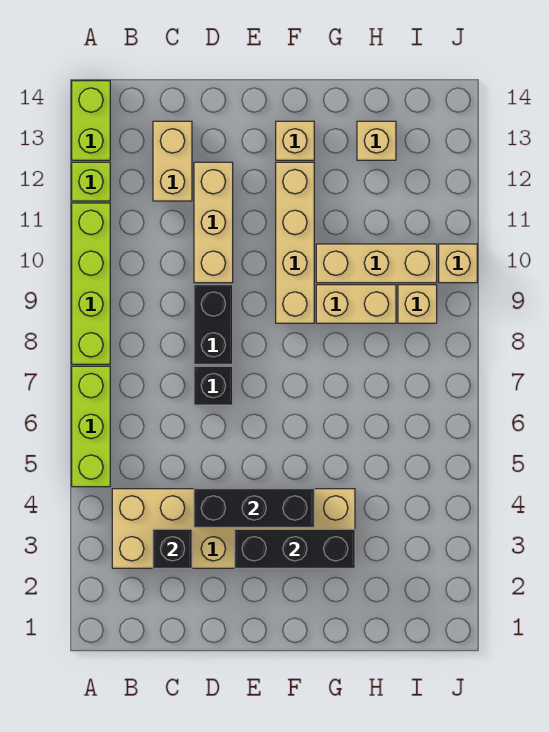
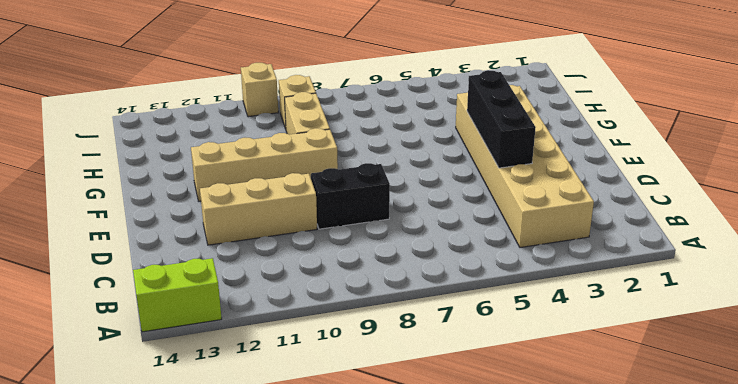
none -> lime 1x3 brick [72,366,110,487]
none -> lime 1x4 brick [72,203,110,364]
none -> lime 1x1 brick [72,162,110,201]

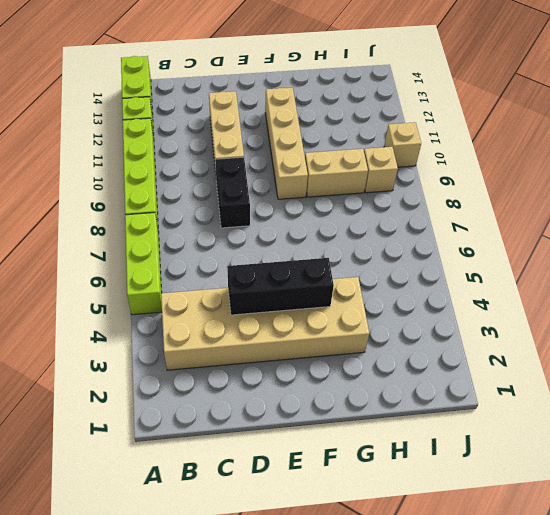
none -> tan 1x2 brick [153,121,192,201]
none -> black 1x1 brick [194,366,233,405]
none -> tan 1x1 brick [276,121,314,160]

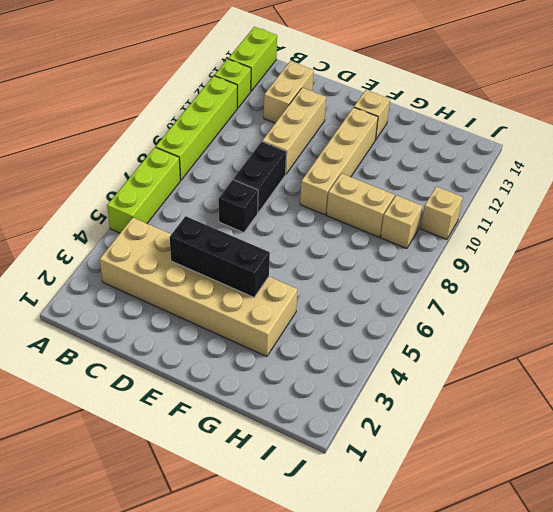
none -> tan 1x3 brick [316,244,437,283]
none -> tan 1x1 brick [357,121,396,160]
none -> black 1x1 brick [153,529,192,568]

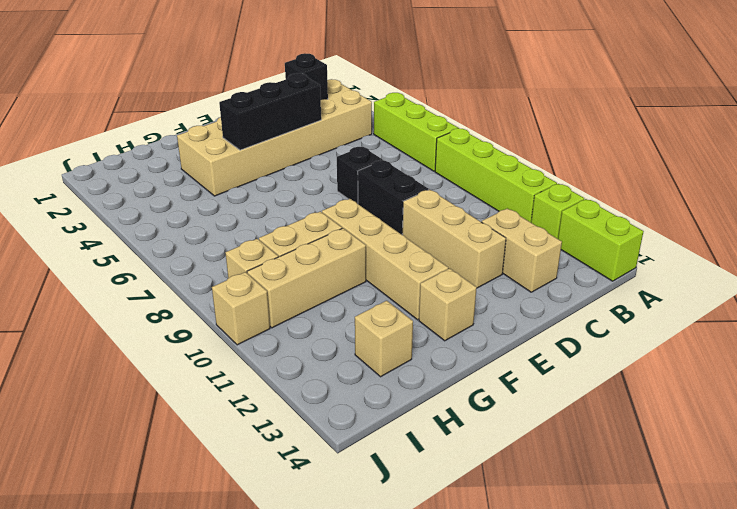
none -> black 1x3 brick [235,529,355,568]

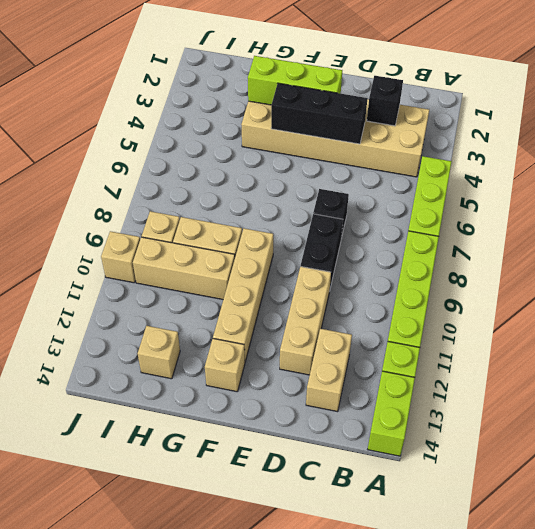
lime 1x3 brick [248,56,342,105] -> black 1x3 brick [235,529,355,568]

